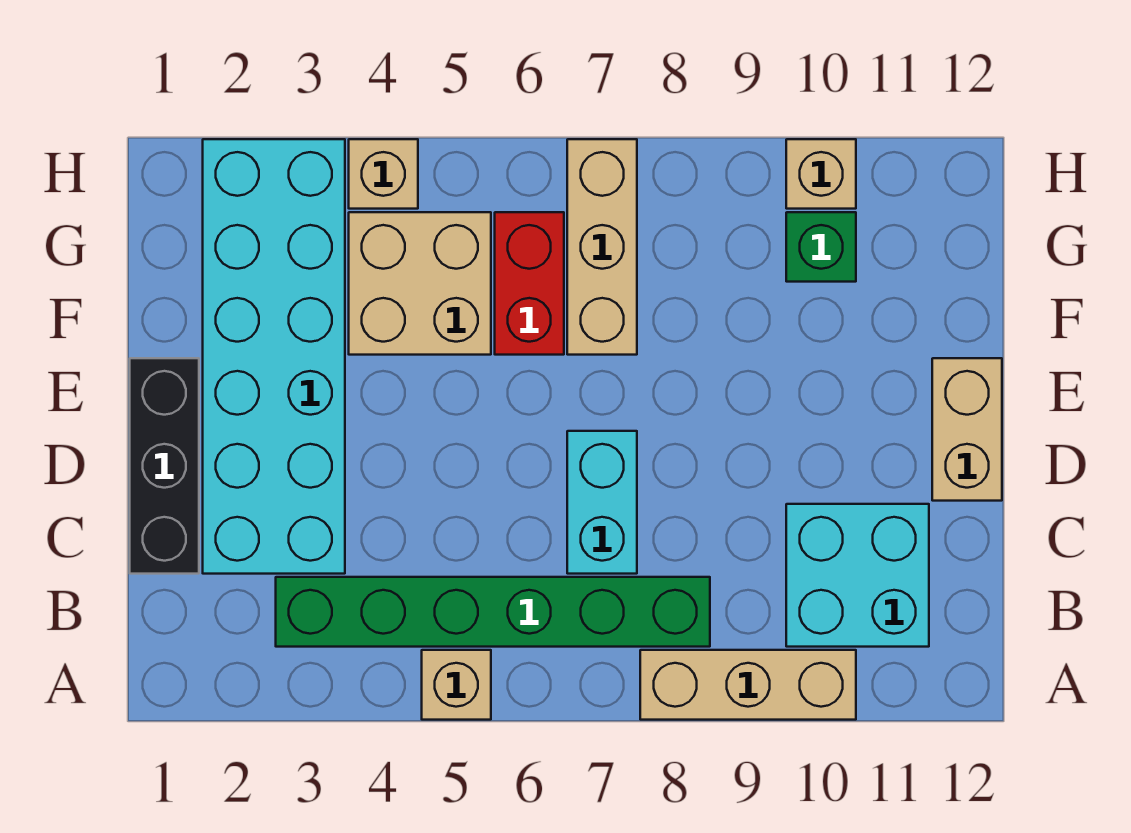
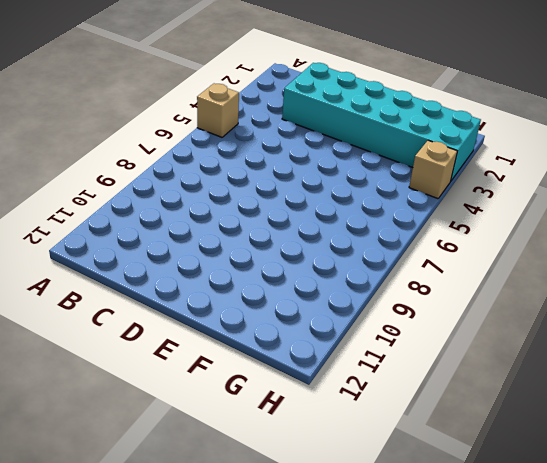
none -> tan 1x3 brick [640,650,856,720]
none -> green 1x6 brick [276,577,710,647]
none -> cyan 2x2 brick [786,504,929,647]

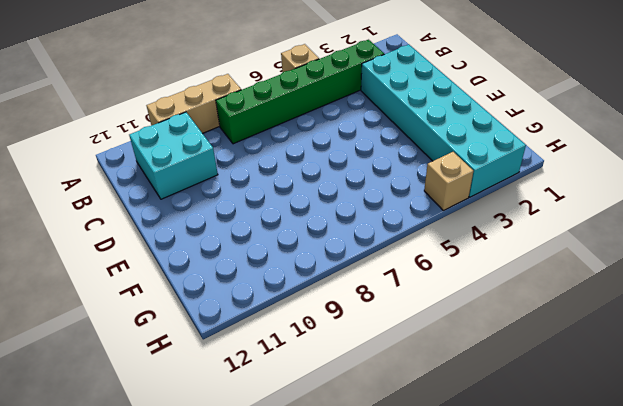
none -> black 1x3 brick [130,358,199,574]
none -> cyan 1x2 brick [567,431,637,574]
none -> tan 1x2 brick [932,358,1002,501]

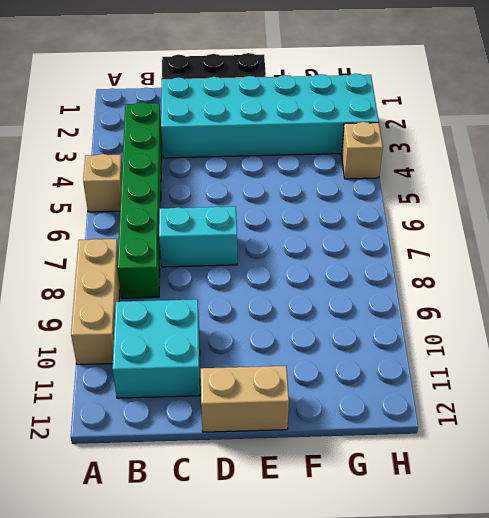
none -> tan 2x2 brick [349,212,491,355]
none -> red 1x2 brick [495,212,564,355]
none -> tan 1x3 brick [567,139,637,355]

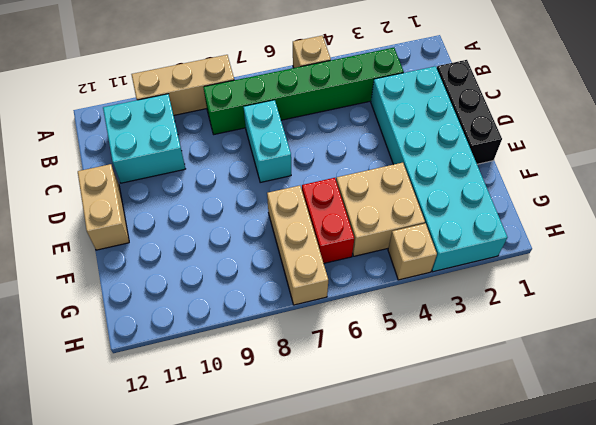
none -> green 1x1 brick [786,212,856,282]
none -> tan 1x1 brick [786,139,856,209]

